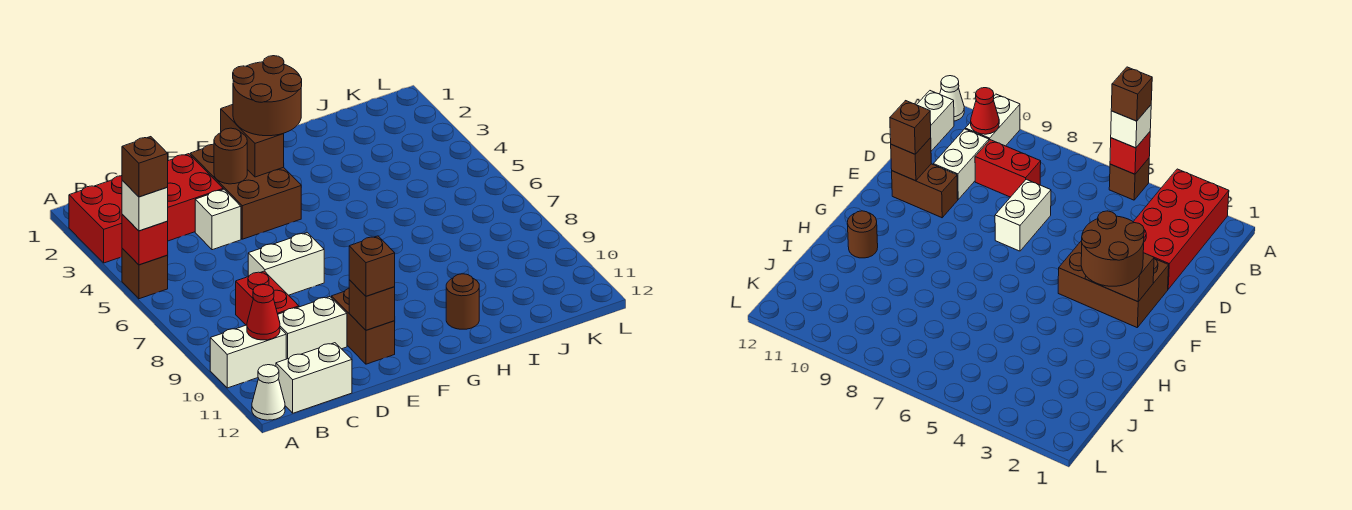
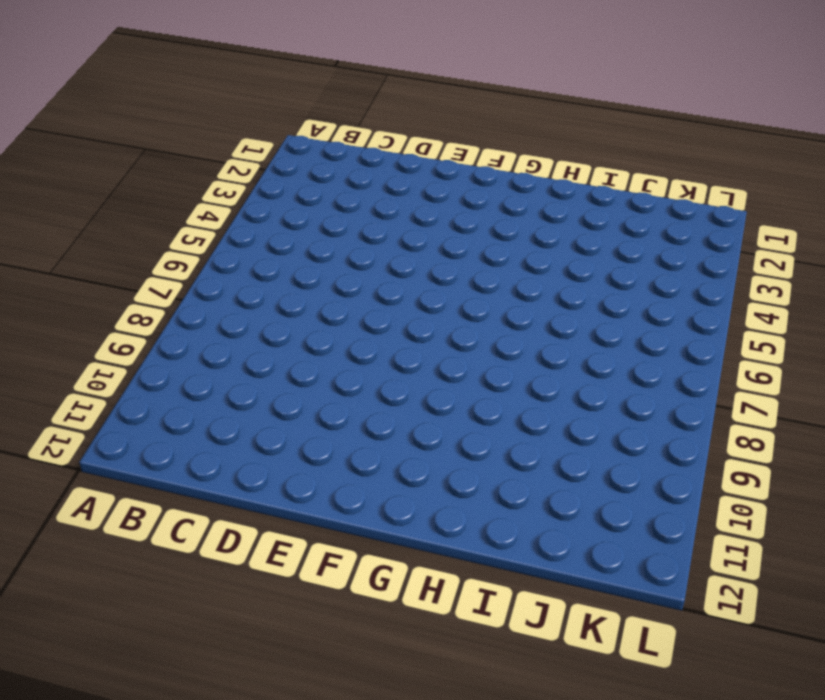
none -> red 2x4 brick [69,154,223,263]
none -> brown 1x1 brick [122,249,168,299]
none -> white 1x2 brick [210,325,286,388]

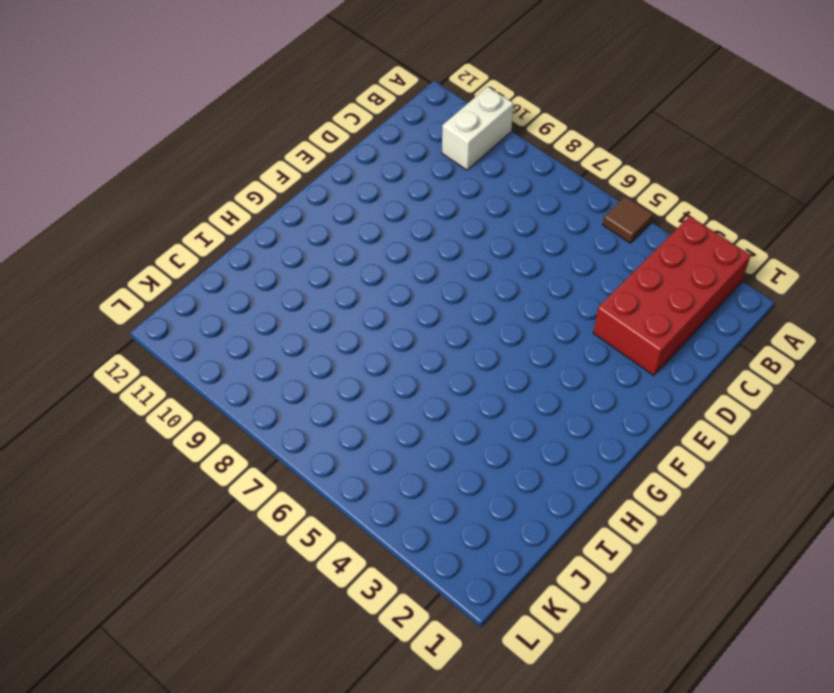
brown 1x1 tile [603,196,653,243] -> brown 1x1 brick [122,249,168,299]
none -> white 1x1 cone [252,365,285,420]
none -> white 1x2 brick [276,343,352,413]
none -> red 1x2 brick [236,271,299,325]

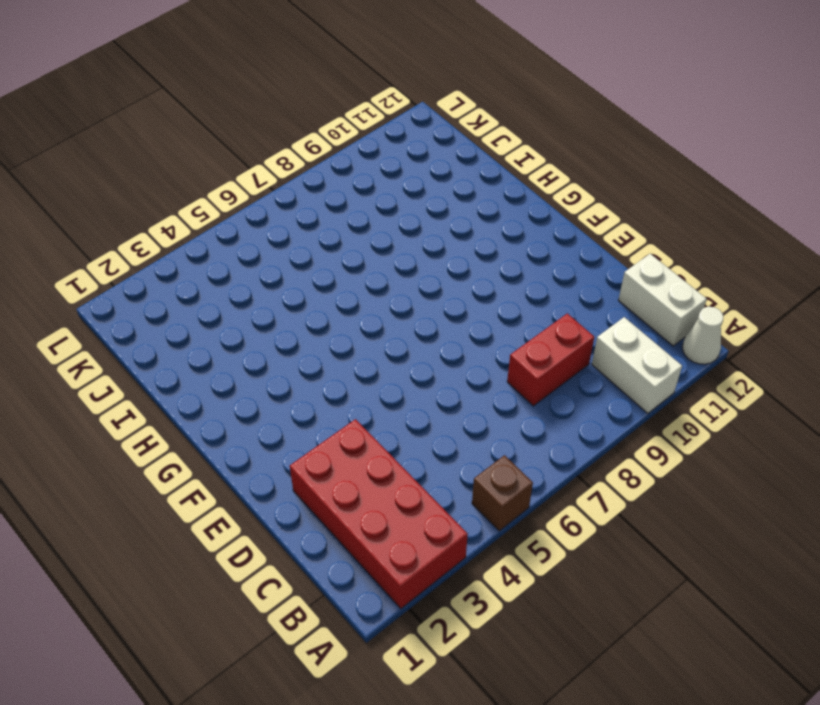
none -> white 1x2 brick [278,297,347,359]
none -> white 1x1 brick [195,189,241,250]
none -> white 1x2 brick [248,233,324,295]

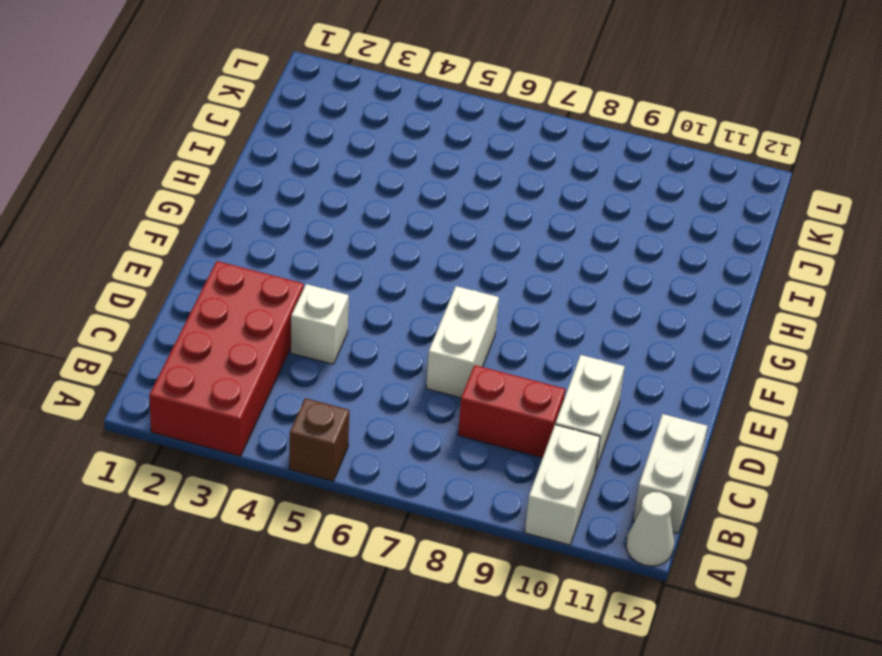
none -> brown 2x3 brick [190,144,301,239]
none -> brown 1x2 brick [332,288,395,364]
none -> brown 1x1 round brick [446,274,479,329]

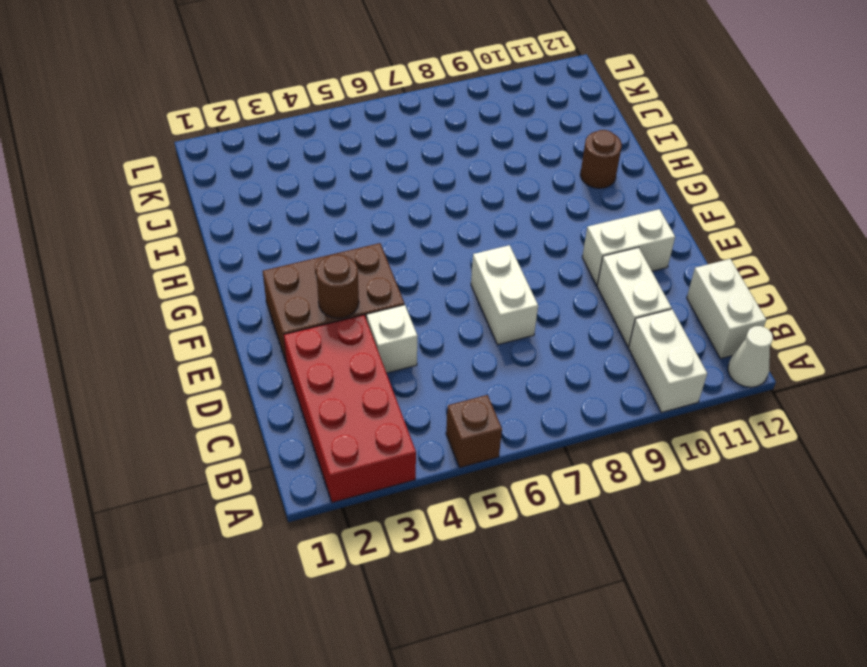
white 1x2 brick [582,209,675,285] -> brown 1x2 brick [332,288,395,364]
none -> red 1x2 brick [236,271,299,325]
none -> red 1x1 brick [122,215,168,265]
none -> red 1x1 cone [247,285,280,340]

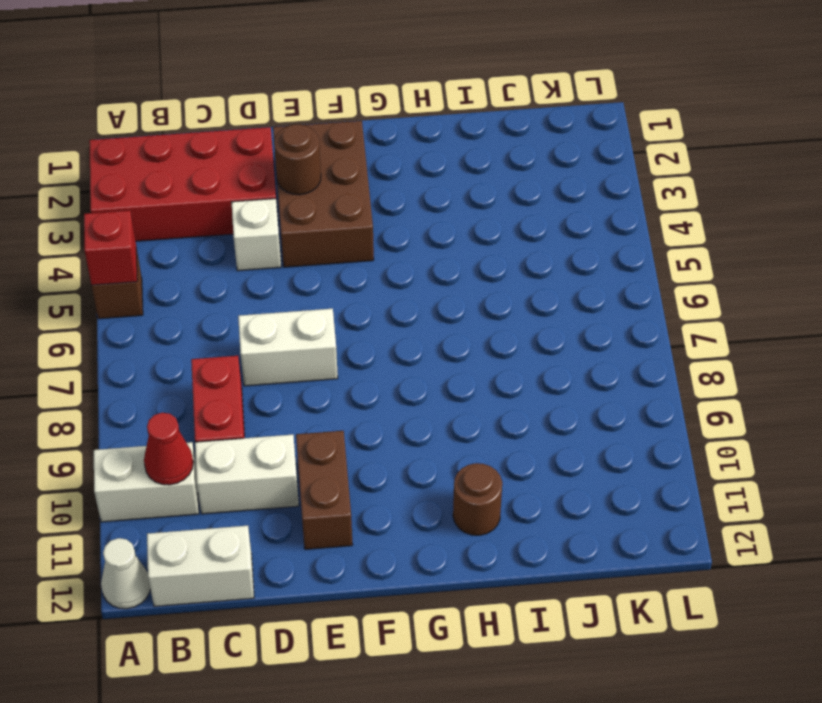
none -> brown 1x1 brick [349,280,395,330]
none -> brown 1x2 brick [221,105,284,177]
none -> white 1x1 brick [122,181,168,231]

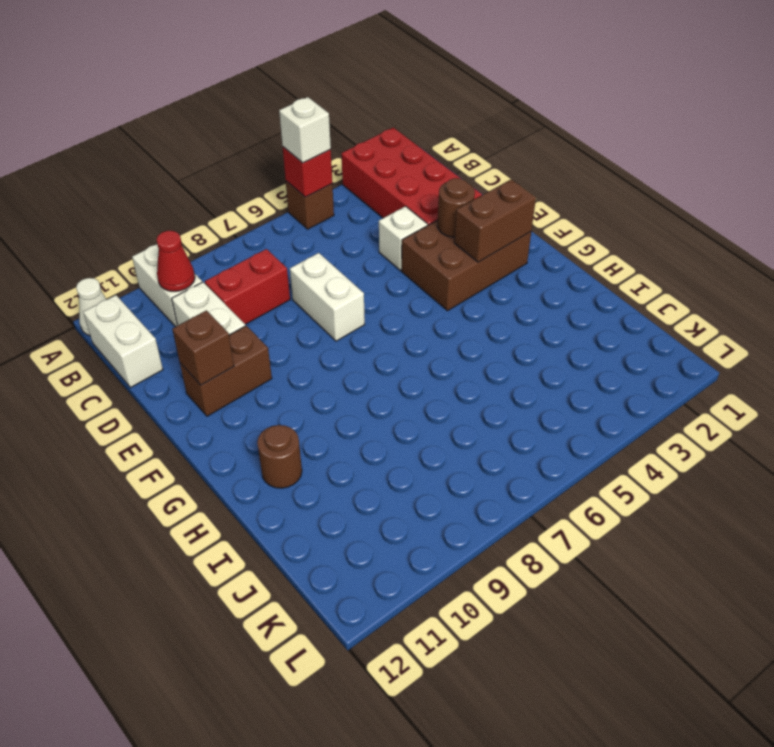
none -> brown 1x1 brick [349,236,395,296]
none -> brown 2x2 round brick [233,56,302,136]
none -> brown 1x1 brick [122,137,168,197]

